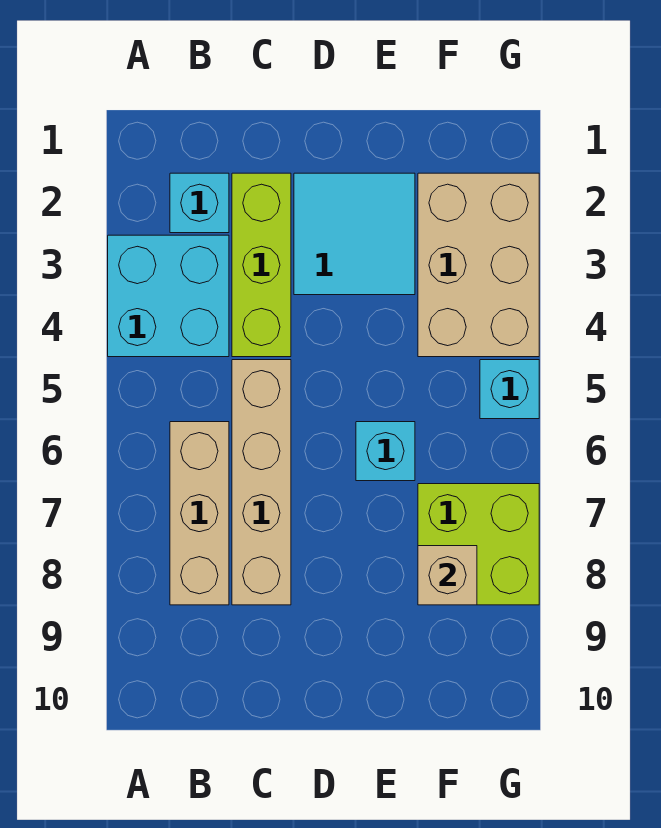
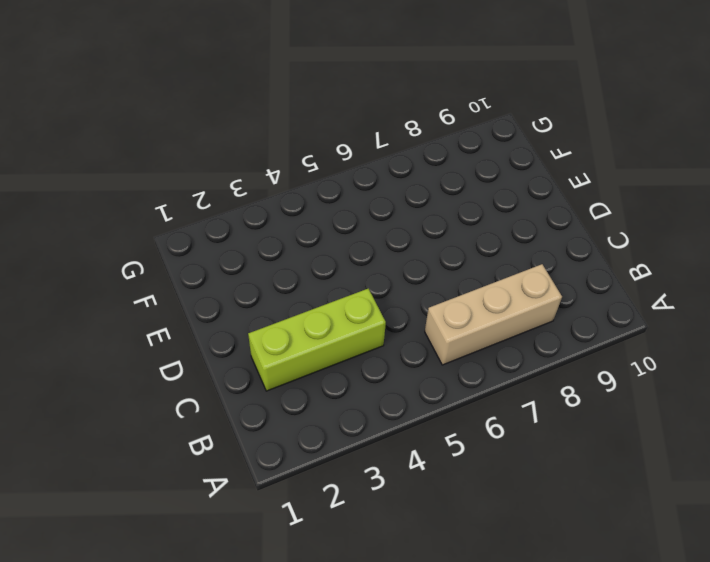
none -> cyan 2x2 brick [108,235,229,357]
none -> cyan 1x1 brick [170,173,229,233]

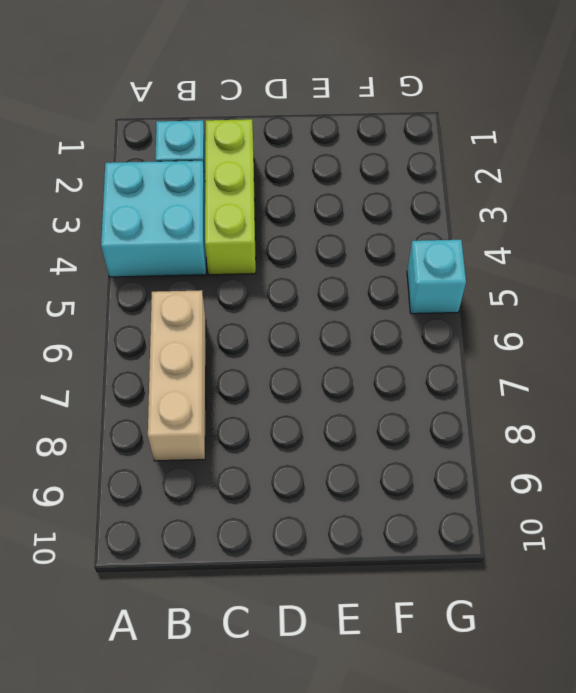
none -> tan 1x4 brick [232,360,291,605]
none -> cyan 2x2 tile [294,173,415,295]

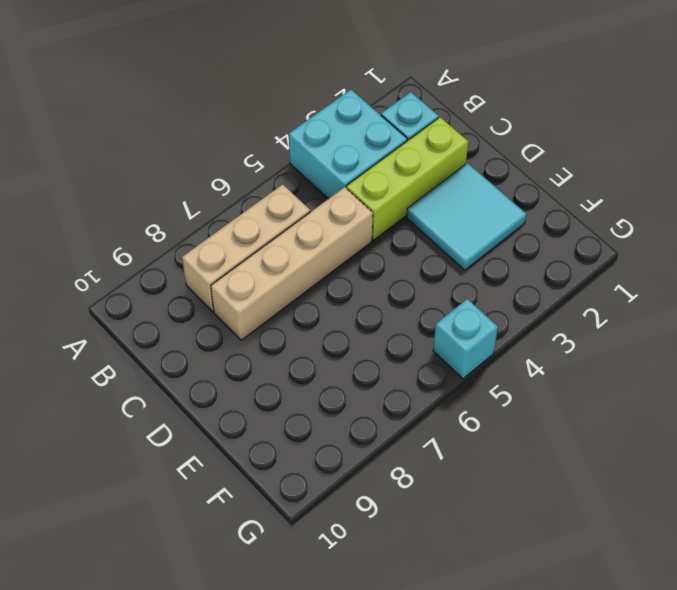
none -> cyan 1x1 brick [356,422,415,481]
none -> tan 2x3 brick [418,173,539,357]

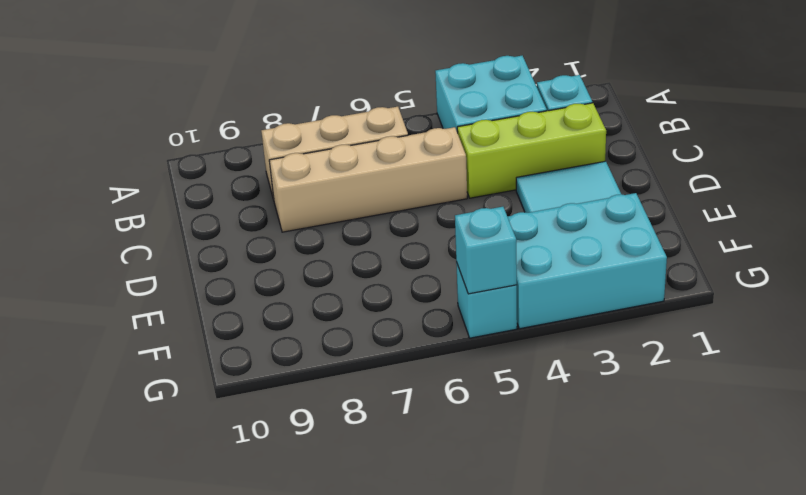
cyan 2x3 brick [508,193,667,329] -> tan 2x3 brick [418,173,539,357]
cyan 1x1 brick [455,207,517,294] -> cyan 1x1 brick moved to [356,422,415,481]
none -> lime 2x2 brick [418,484,539,605]
none -> tan 1x1 brick [418,546,477,605]

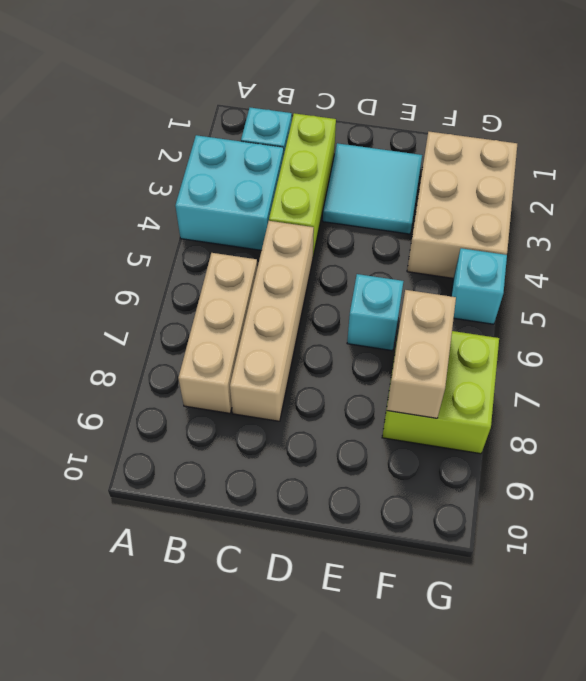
tan 1x2 brick [387,290,456,418] -> tan 1x1 brick [418,546,477,605]

